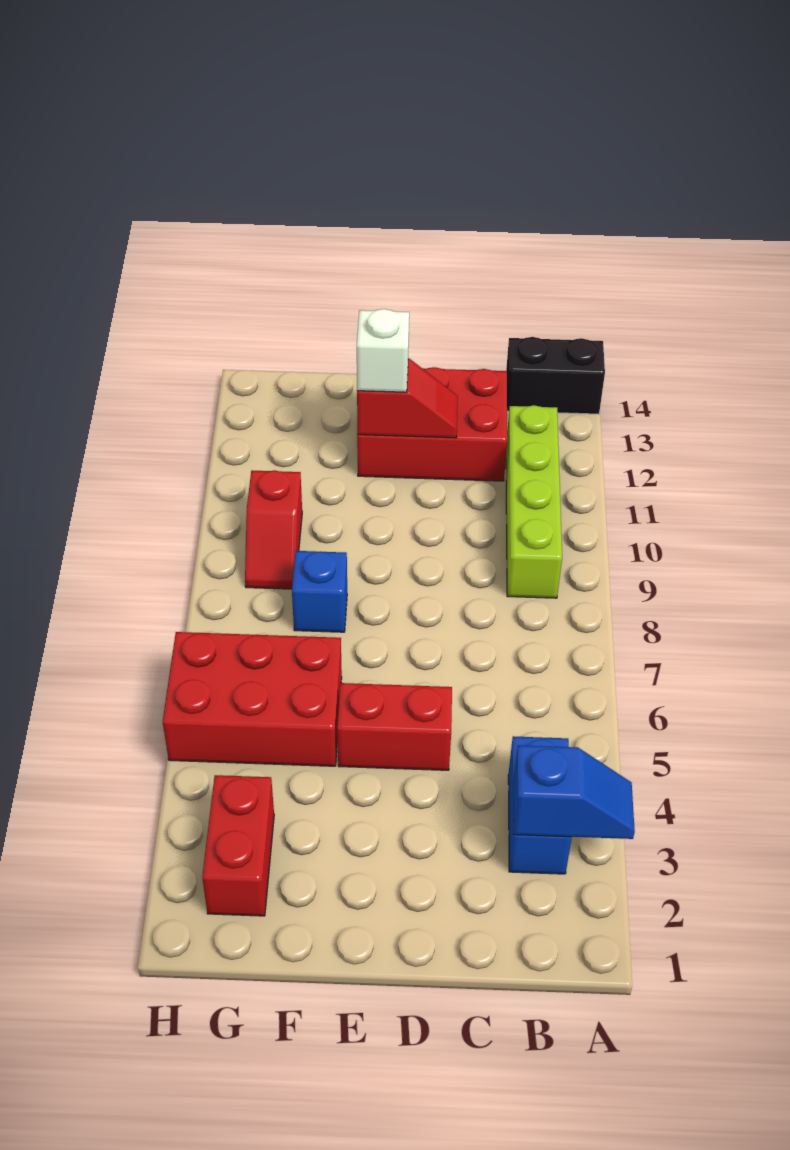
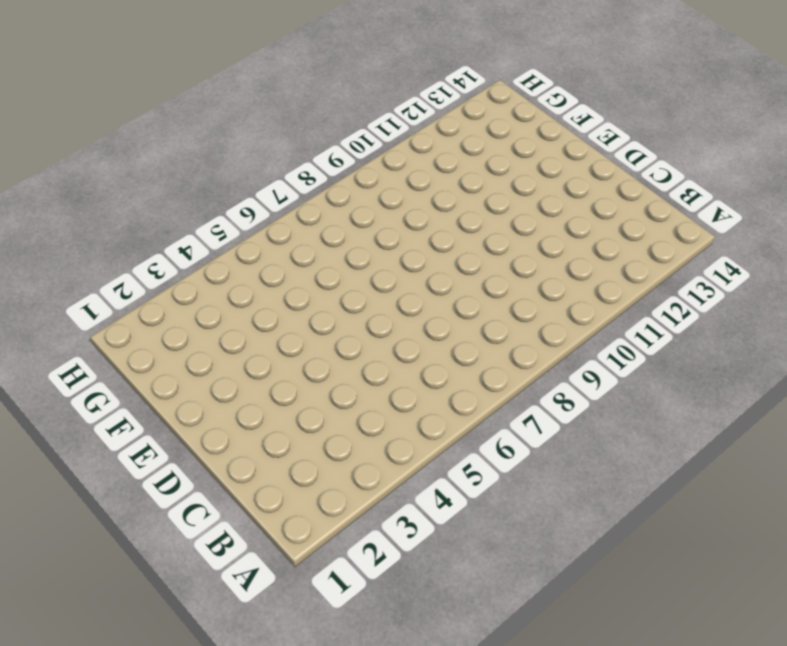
none -> black 1x2 brick [506,337,605,414]
none -> blue 1x2 brick [508,736,572,874]
none -> lime 1x4 brick [506,405,562,598]

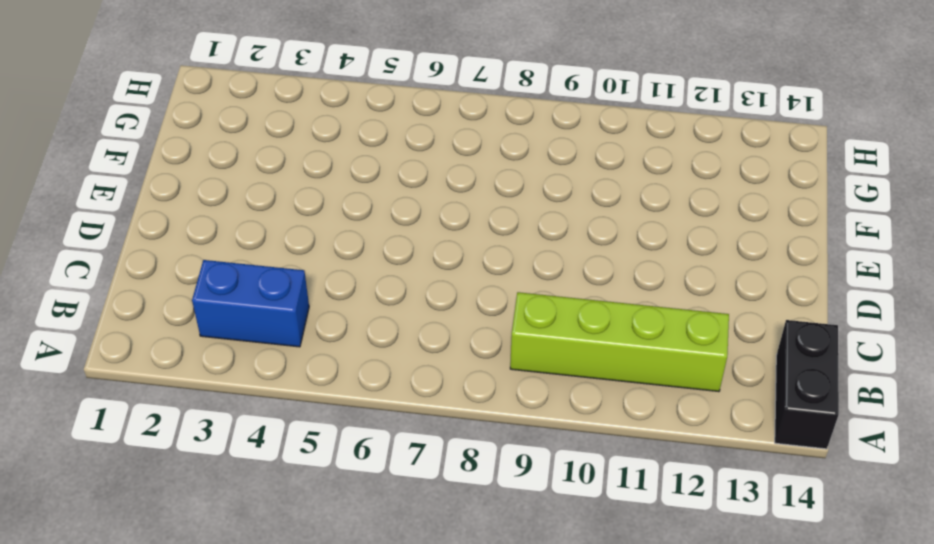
none -> red 2x3 brick [357,367,507,481]
none -> red 1x2 brick [337,683,452,770]
none -> red 2x3 brick [163,632,342,766]

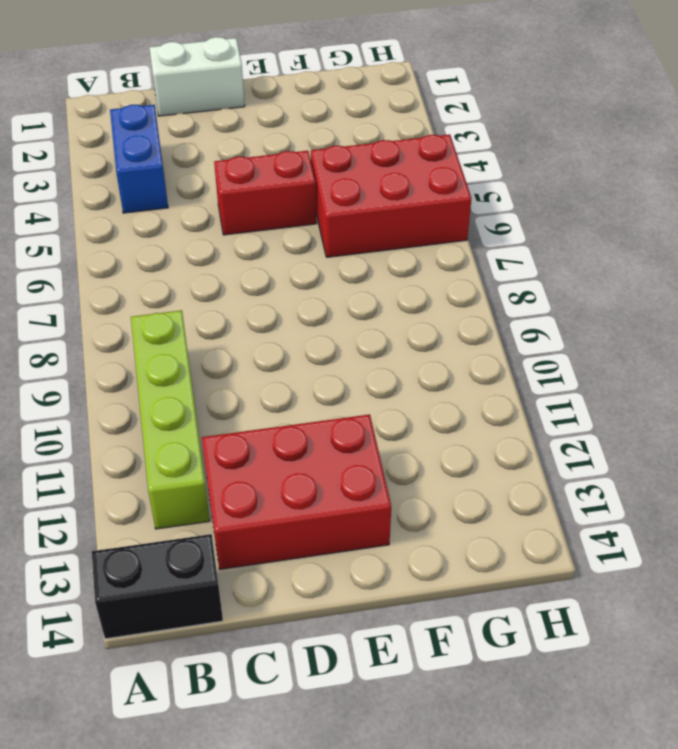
white 1x2 brick [149,37,245,116] -> none
none -> blue 1x1 brick [292,551,347,632]
none -> red 1x2 brick [202,775,274,916]
none -> red 1x2 slope [245,470,302,589]

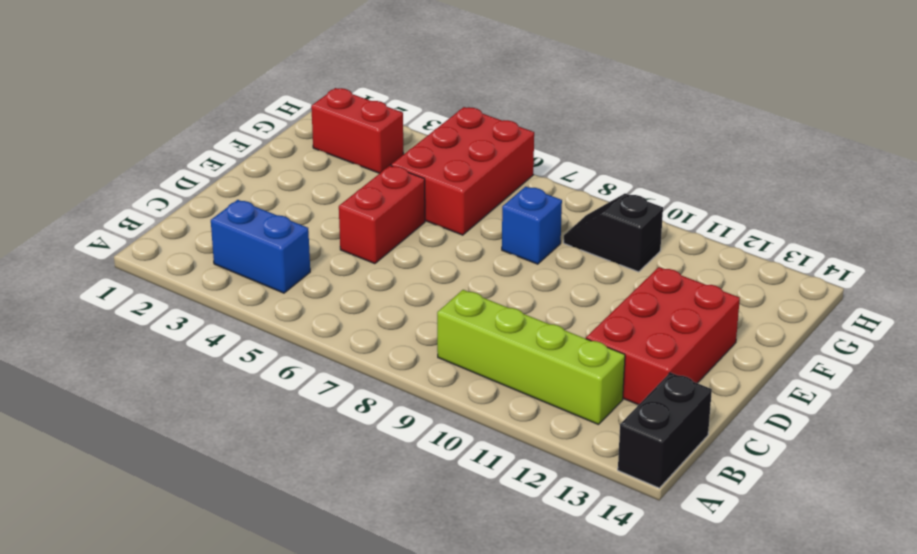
black 1x2 slope [564,194,663,272] -> red 1x2 slope [245,470,302,589]
none -> blue 1x2 slope [513,745,635,839]
none -> red 1x2 slope [357,358,458,438]
none -> white 1x1 brick [357,309,409,392]

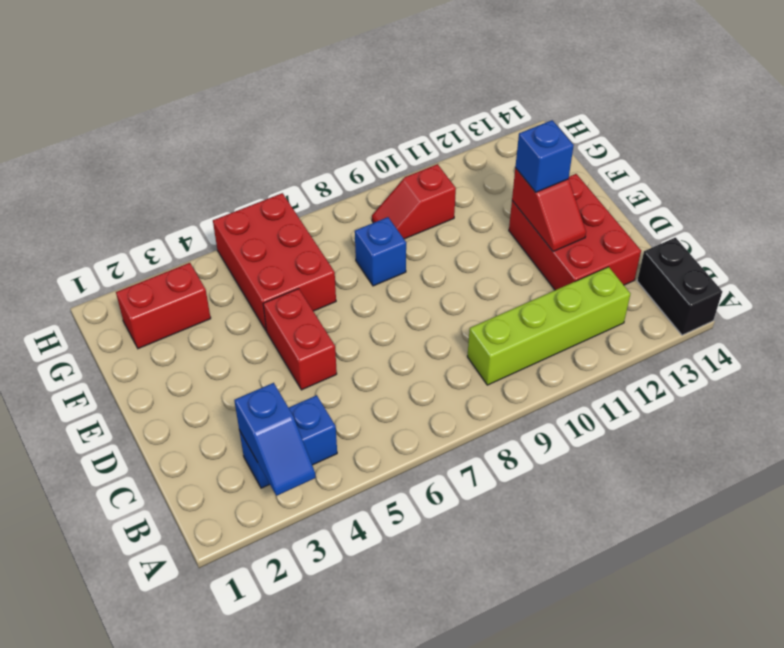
blue 1x1 brick [515,120,574,192] -> white 1x1 brick [357,309,409,392]

